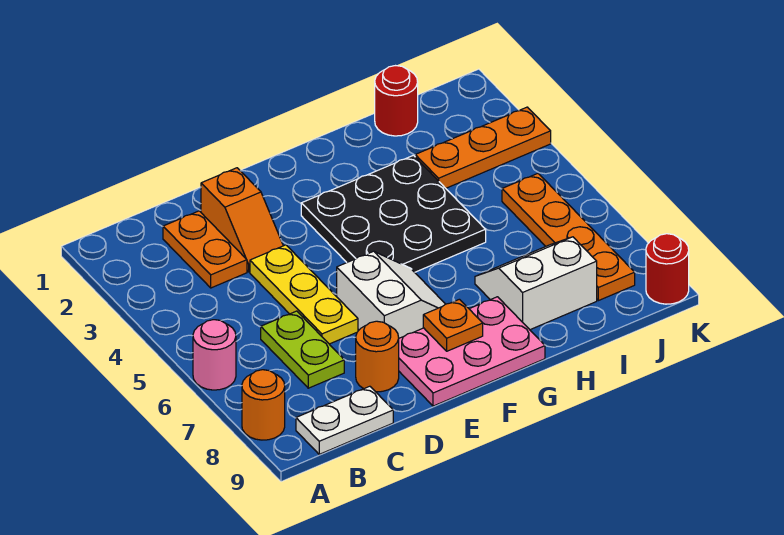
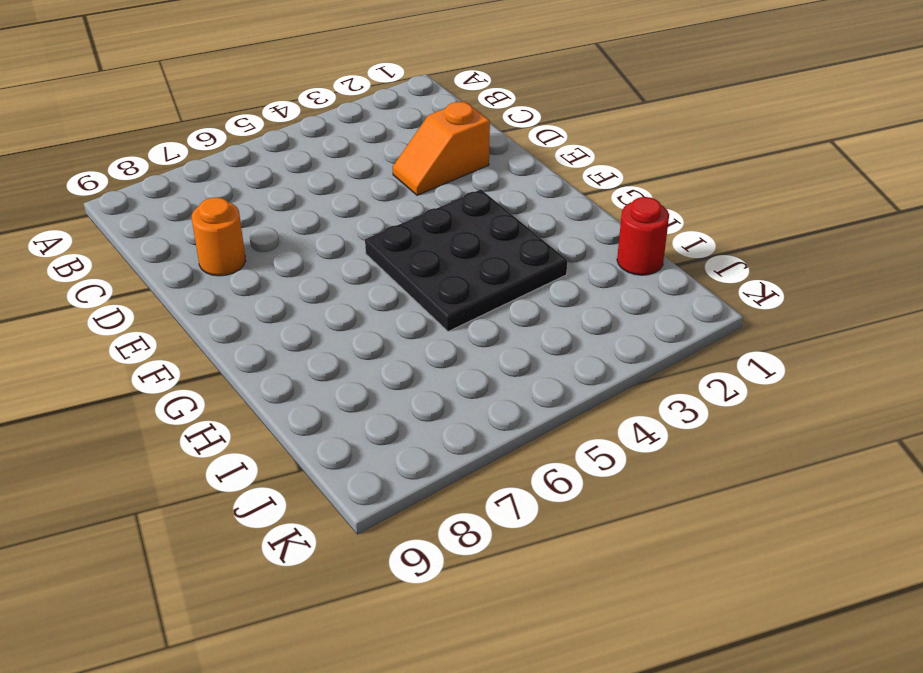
none -> pink 1x1 round brick [193,320,236,390]
none -> orange 1x1 round brick [242,370,285,440]
none -> white 1x2 plate [296,386,393,454]

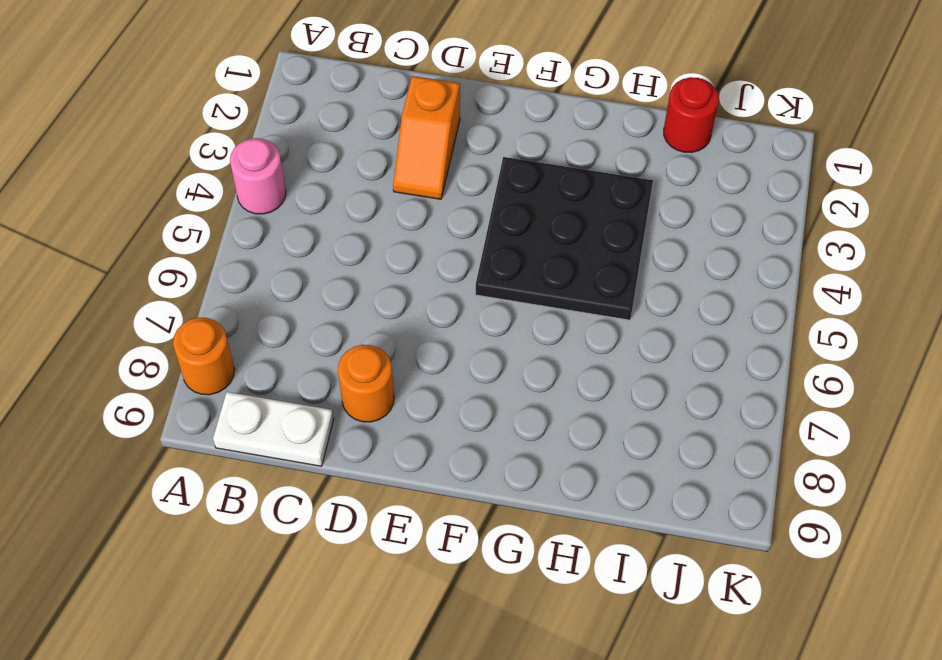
pink 1x1 round brick [230,138,286,214] -> pink 1x1 round brick moved to [193,320,236,390]
none -> orange 1x2 plate [163,211,247,288]
none -> lime 1x2 plate [261,311,344,388]
none -> yellow 1x3 plate [250,245,358,344]

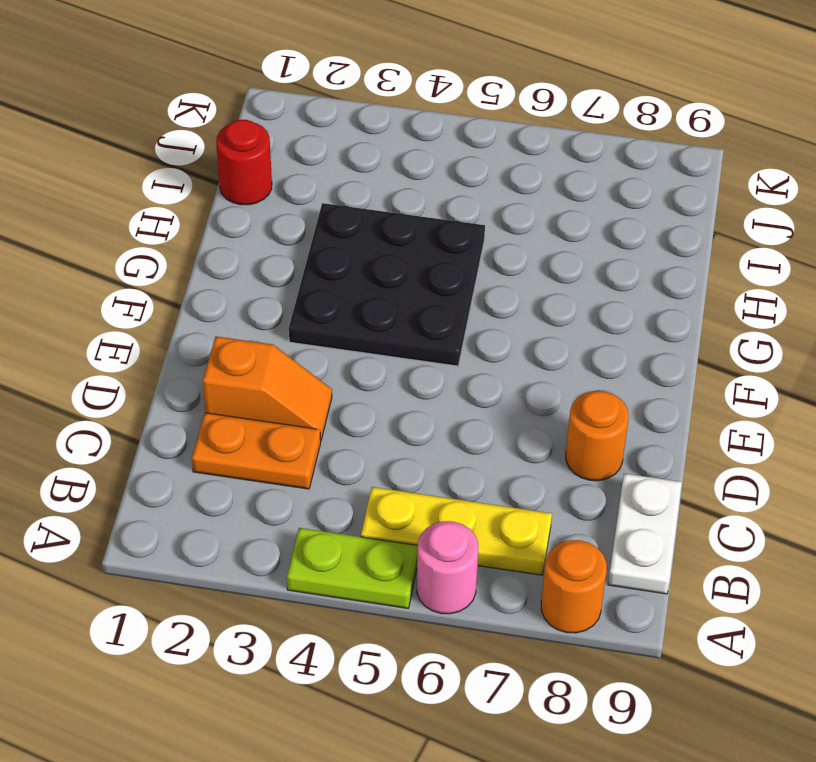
lime 1x2 plate [287,528,418,608] -> lime 1x2 plate moved to [261,311,344,388]
yellow 1x3 plate [361,487,552,575] -> yellow 1x3 plate moved to [250,245,358,344]
none -> white 2x2 slope [337,251,445,338]
none -> pink 2x3 plate [399,297,545,406]
none -> white 2x2 slope [475,237,597,330]

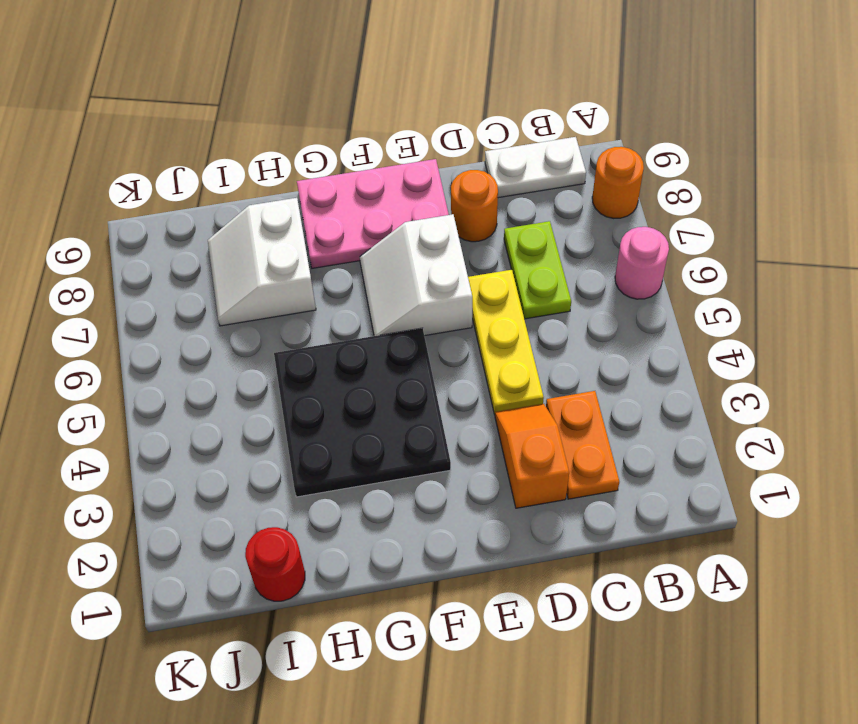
white 2x2 slope [208,198,316,326] -> white 2x2 slope turned to [475,237,597,330]
none -> orange 1x3 plate [415,107,551,188]
none -> orange 1x4 plate [502,174,635,301]
none -> red 1x1 round brick [646,234,689,304]

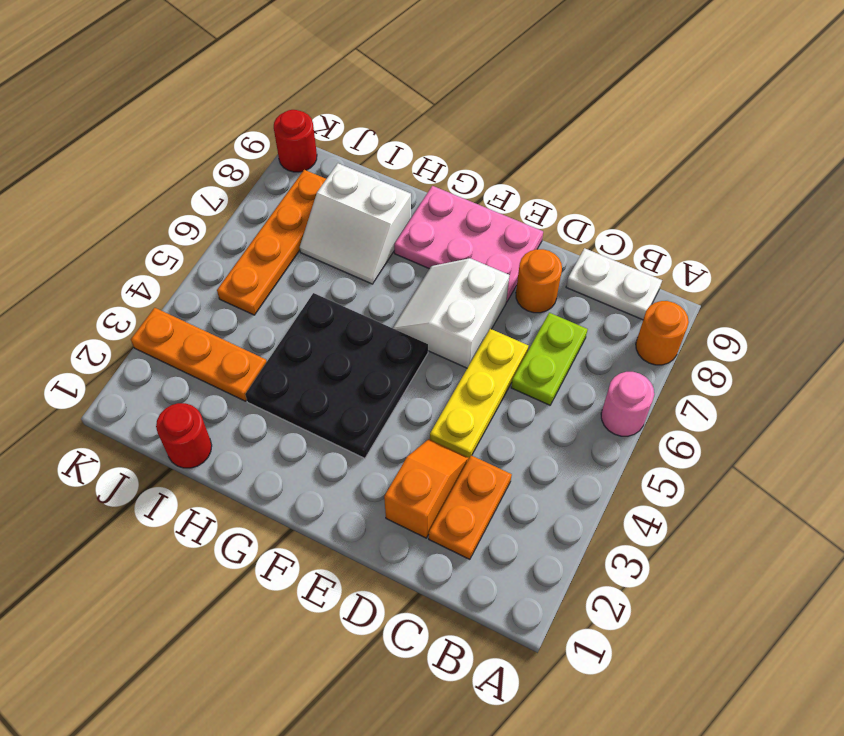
none -> orange 1x1 plate [423,299,483,351]

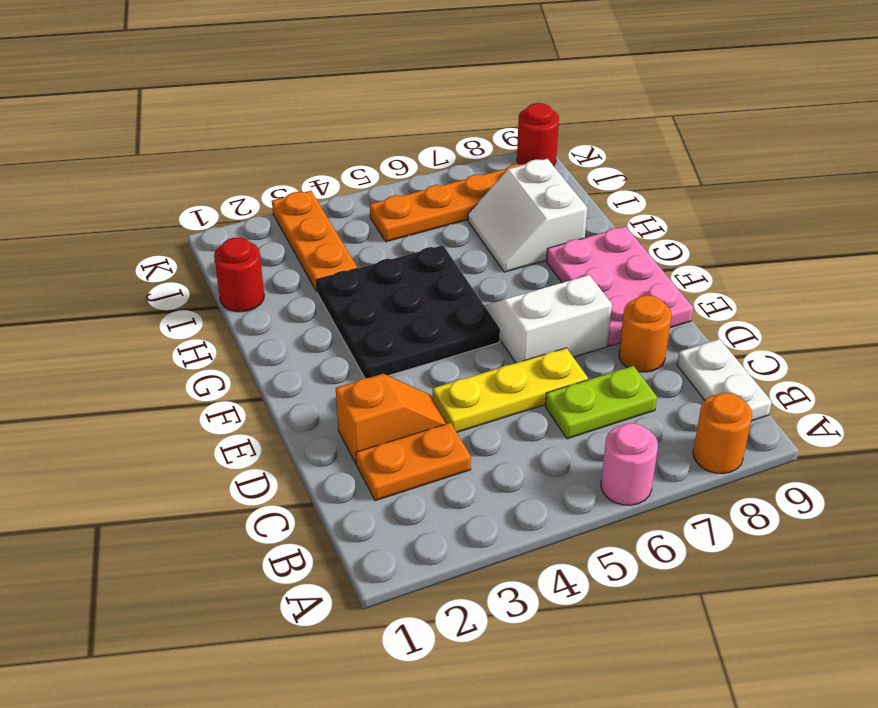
none -> orange 1x1 plate [423,299,483,351]

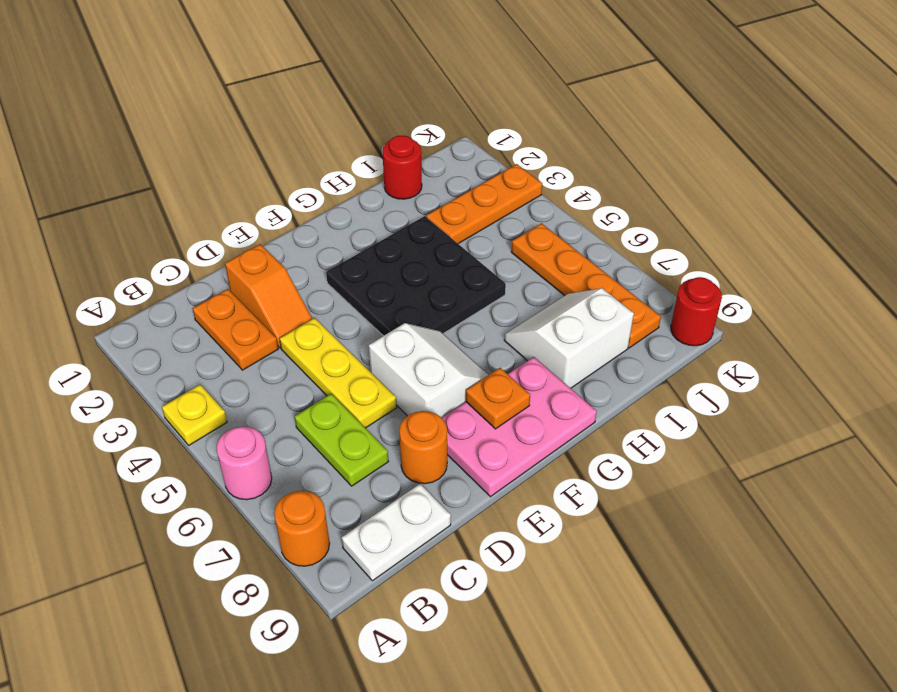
yellow 1x1 plate [162,384,227,445] -> none

